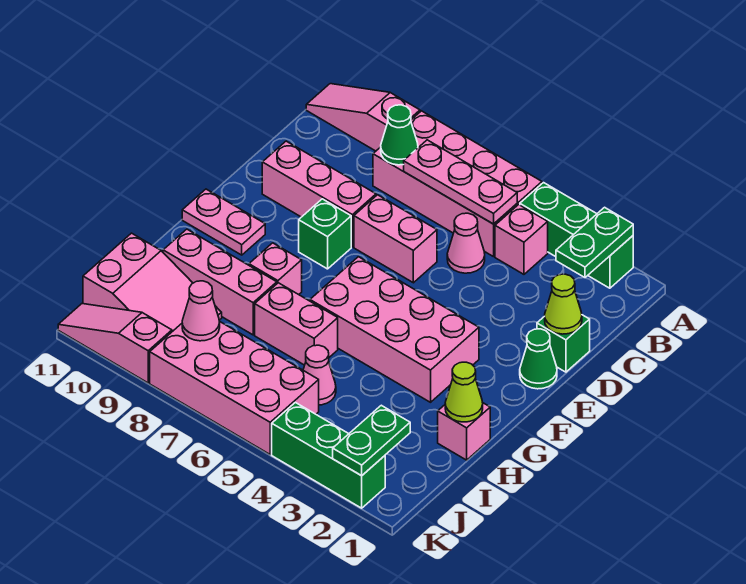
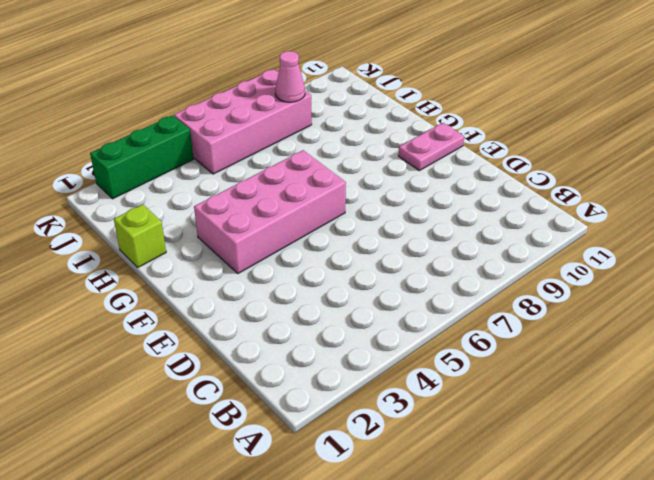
lime 1x1 brick [114,204,166,267] -> pink 1x1 brick [438,403,490,460]
none -> green 1x3 brick [520,183,633,288]
none -> pink 2x4 brick [373,111,542,257]
none -> pink 1x3 slope [306,84,420,151]

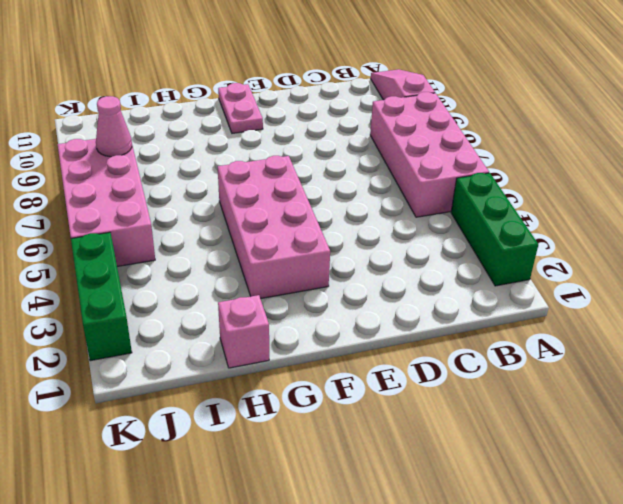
none -> pink 1x1 brick [495,205,548,274]
none -> pink 1x1 cone [447,213,485,273]
none -> green 1x1 brick [537,315,590,372]

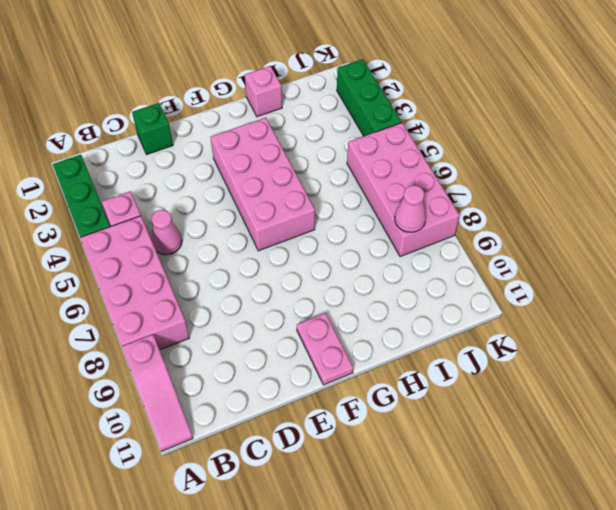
none -> pink 1x2 brick [354,195,437,283]
none -> pink 1x3 brick [262,141,376,247]
none -> green 1x1 cone [520,329,557,389]

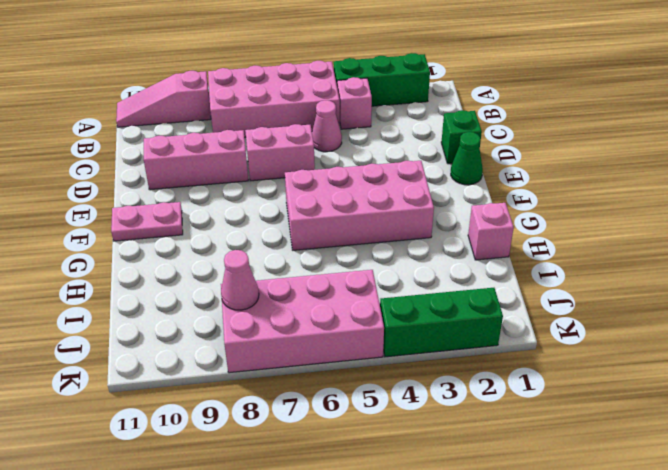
none -> green 1x1 brick [299,199,351,269]
none -> pink 1x1 brick [249,243,302,295]
none -> pink 1x2 brick [255,283,338,365]

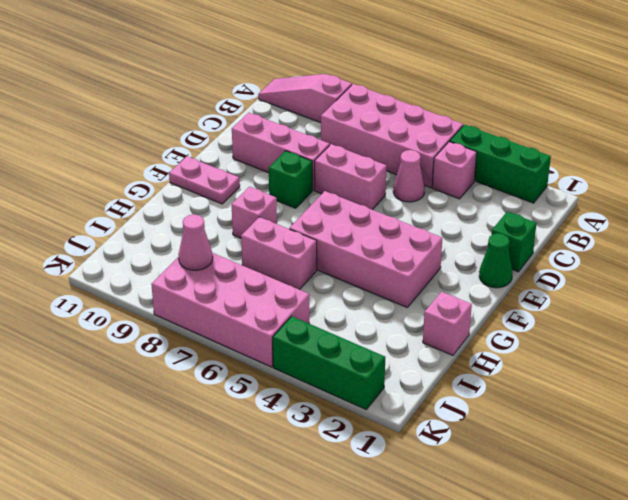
none -> pink 1x3 brick [163,229,277,335]
none -> pink 1x1 cone [303,345,336,405]
none -> pink 2x3 slope [83,233,222,332]

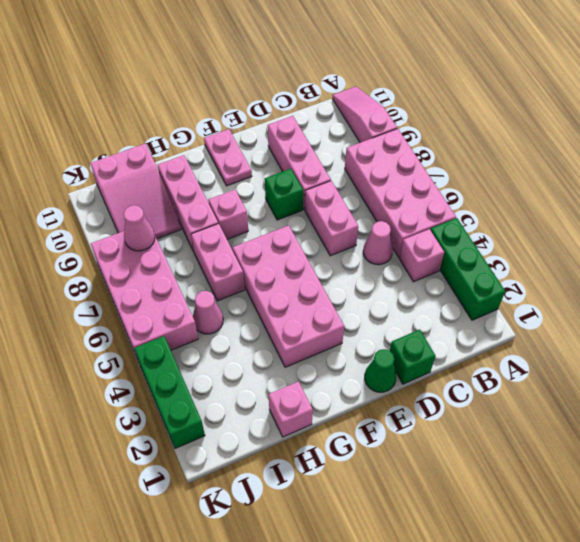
none -> pink 1x3 slope [58,304,172,383]
none -> green 1x2 plate [556,207,633,278]
none -> pink 1x3 plate [404,140,517,224]

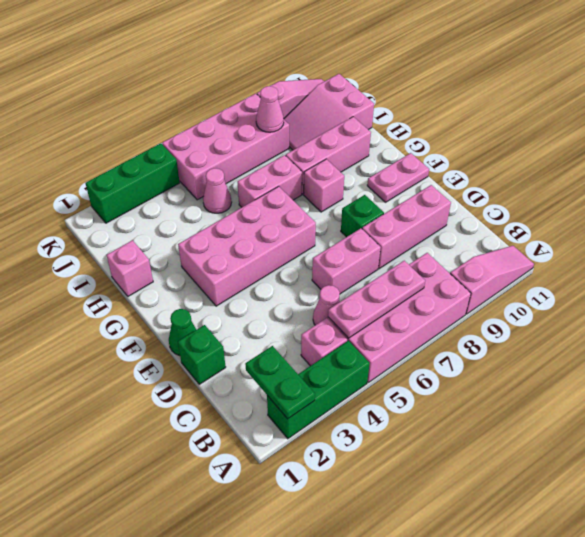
none -> green 1x1 cone [381,105,418,165]
none -> lime 1x1 cone [545,274,582,334]
none -> lime 1x1 cone [445,362,483,422]

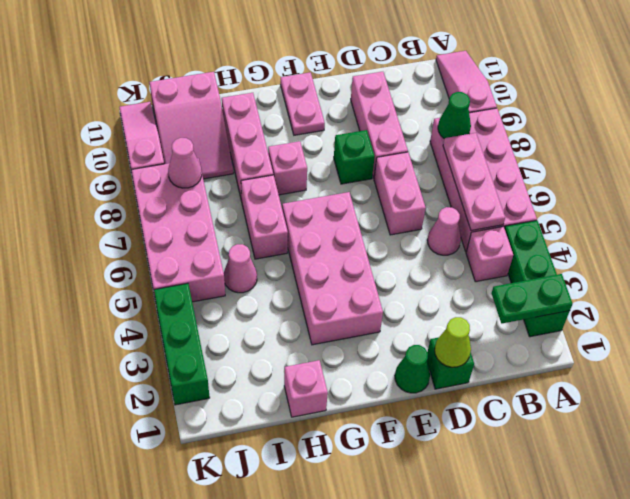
none -> lime 1x1 cone [445,362,483,422]
none -> green 1x2 plate [333,405,410,476]

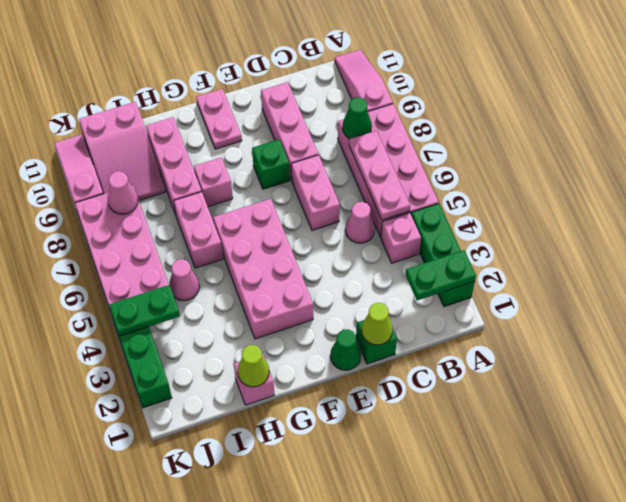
green 1x2 plate [109,285,180,336] -> green 1x2 plate moved to [333,405,410,476]

